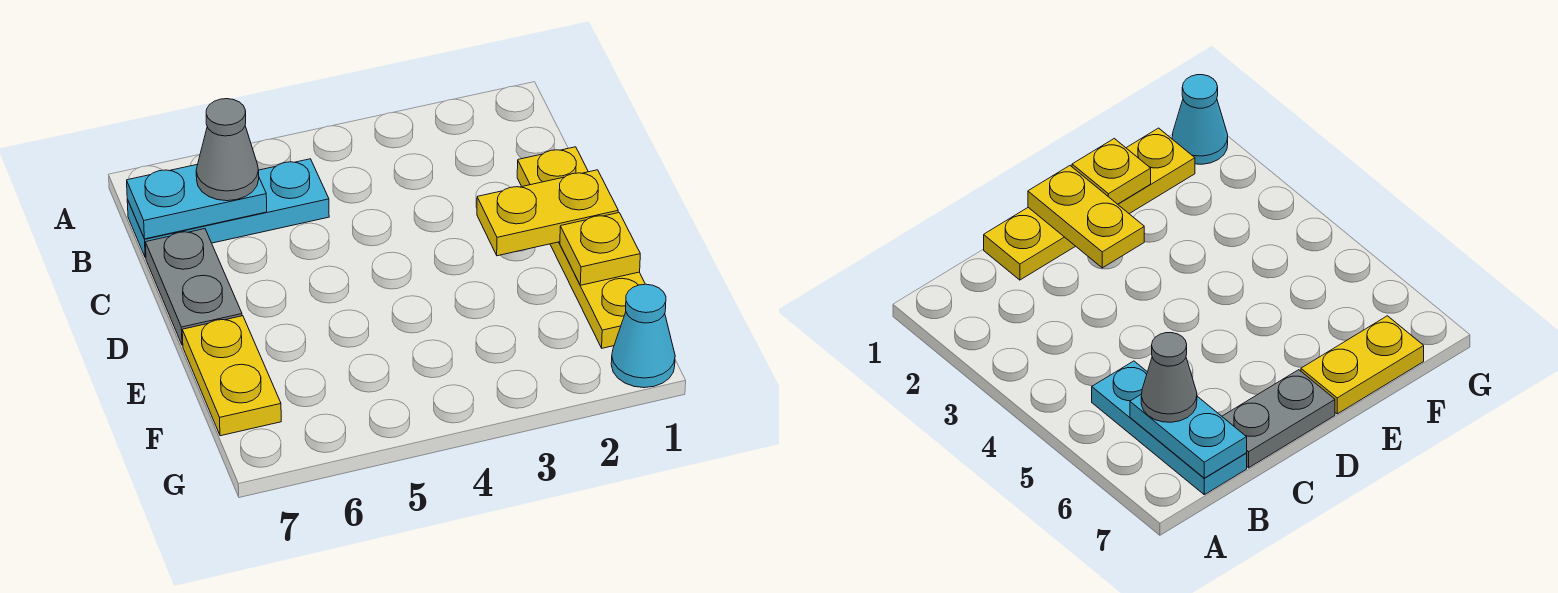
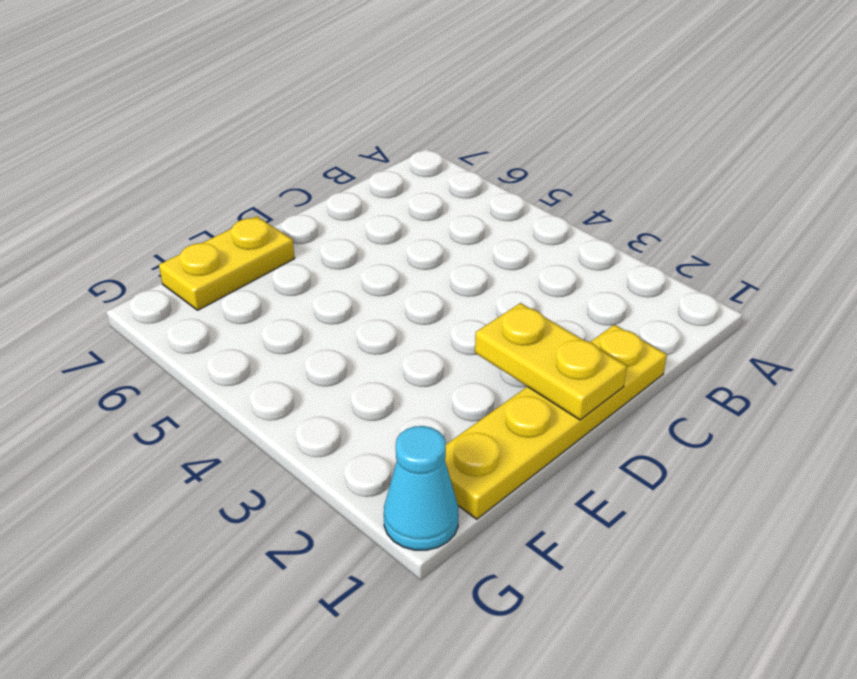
none -> cyan 1x3 plate [127,159,329,258]
none -> grey 1x2 plate [145,229,242,345]

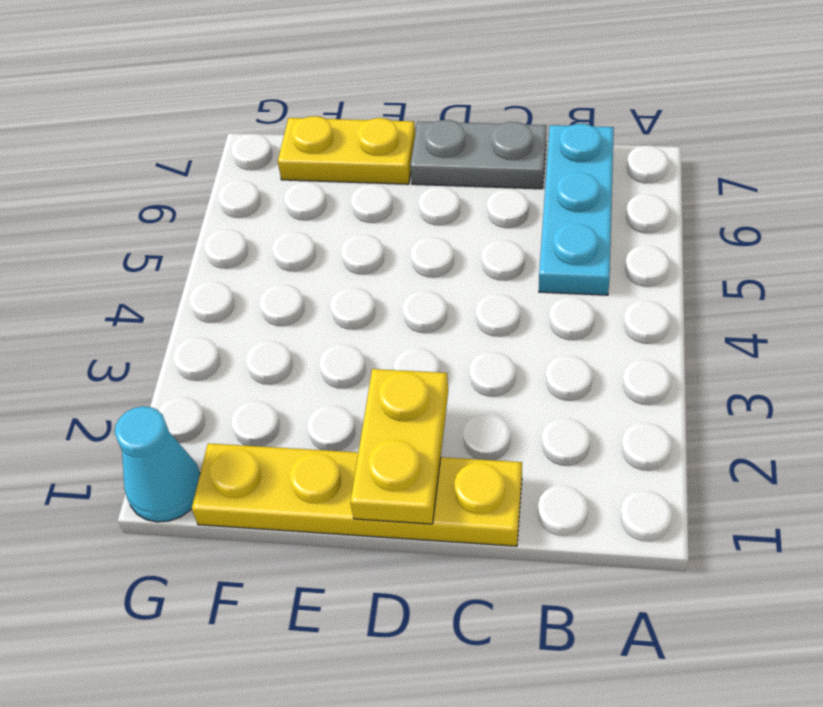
none -> cyan 1x2 plate [127,164,267,239]
none -> yellow 1x1 plate [560,213,640,285]

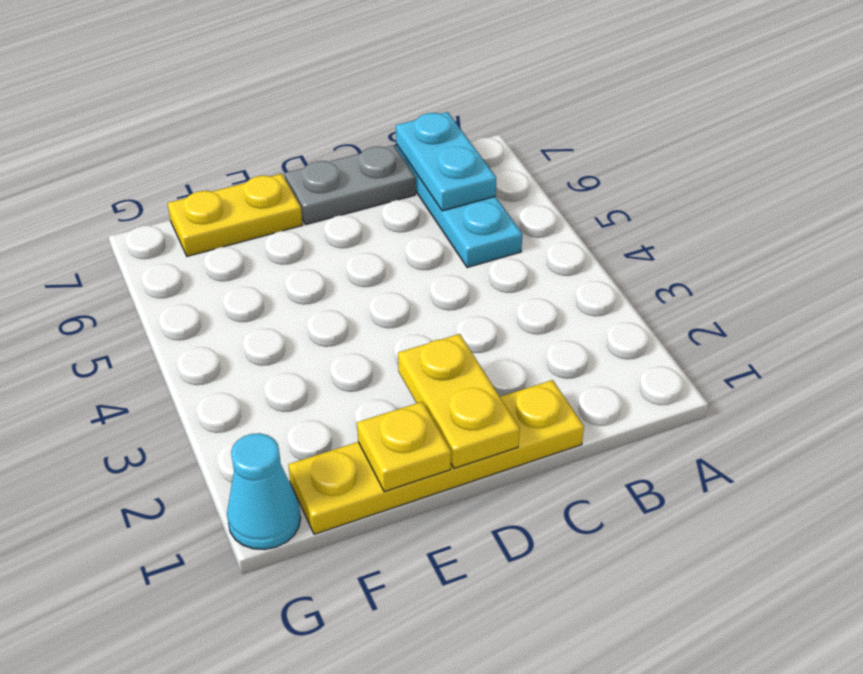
none -> grey 1x1 cone [196,99,259,201]

